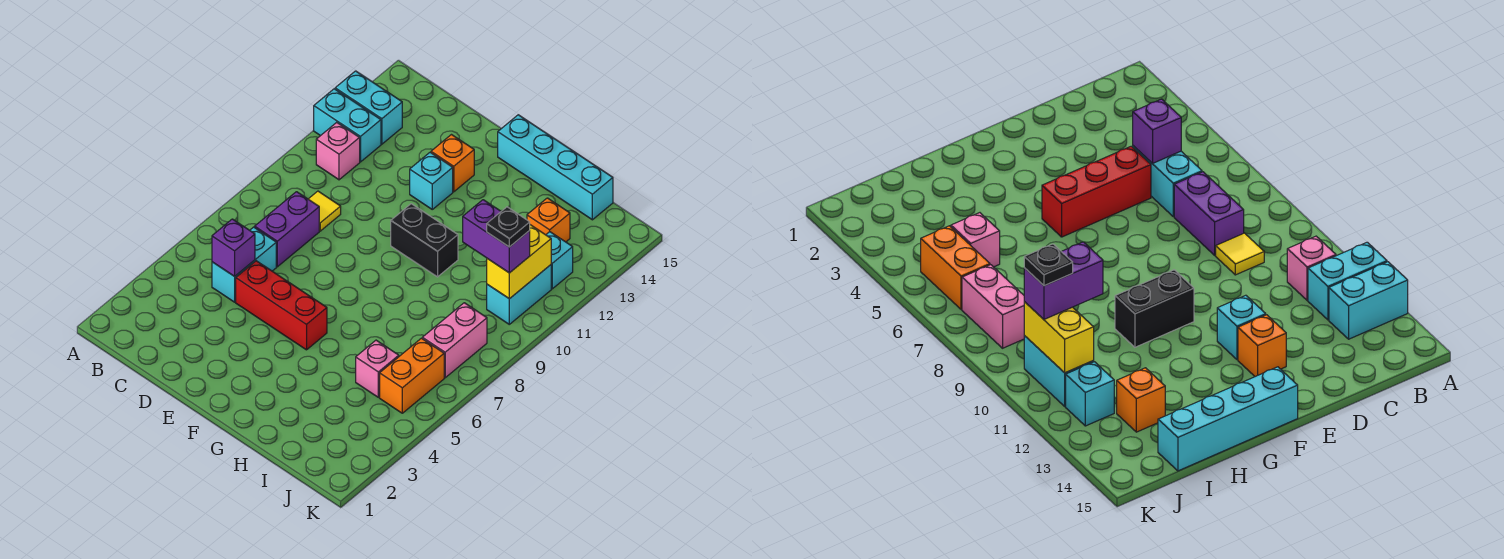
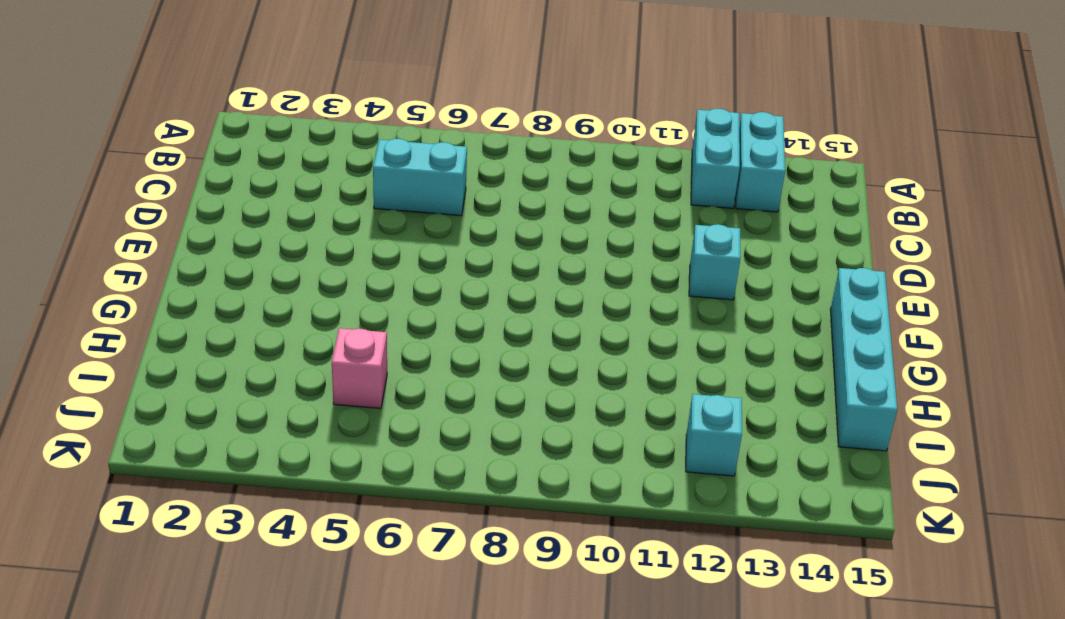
none -> pink 1x1 brick [316,122,360,180]
none -> purple 1x2 brick [255,192,319,267]
none -> yellow 1x1 tile [309,191,341,231]

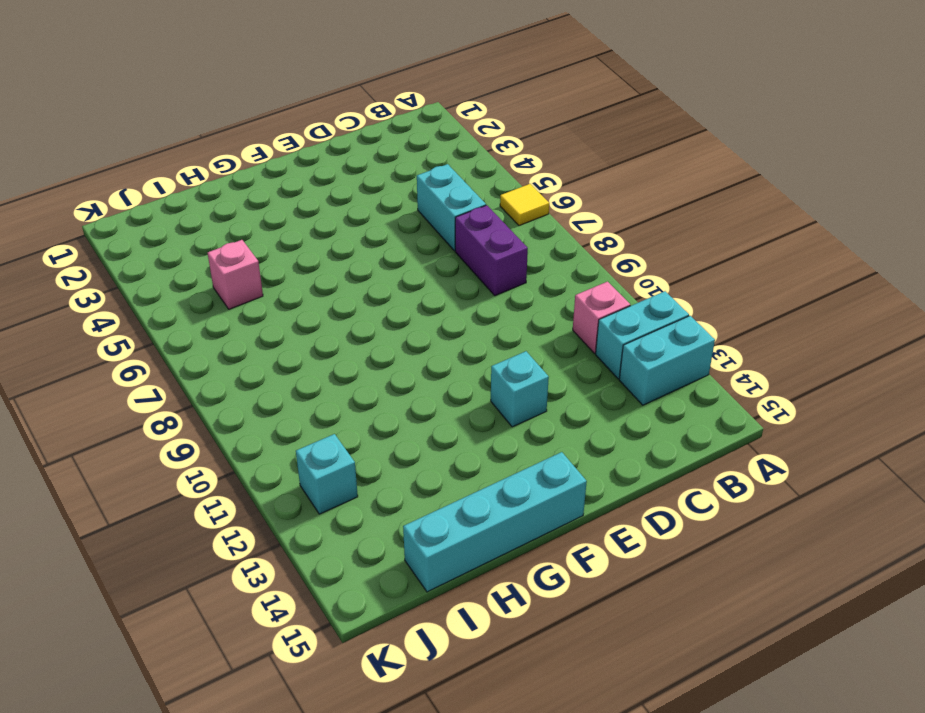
yellow 1x1 tile [500,184,549,226] -> yellow 1x1 tile moved to [309,191,341,231]
none -> red 1x3 brick [236,261,327,350]
none -> orange 1x1 brick [431,135,474,192]
none -> black 1x2 brick [391,204,458,277]

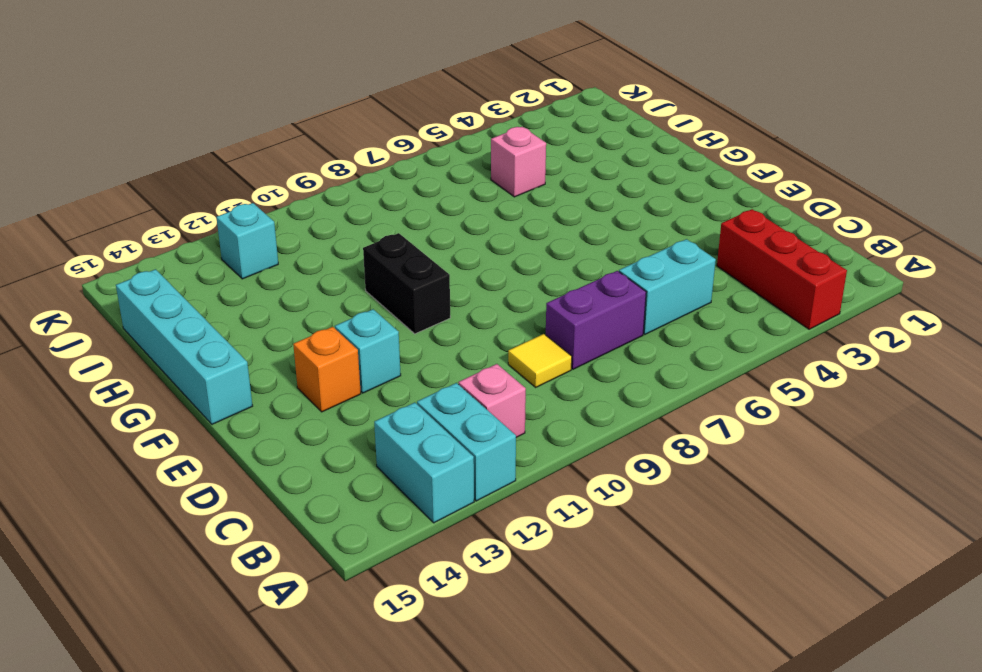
red 1x3 brick [717,209,847,329] -> red 1x3 brick moved to [236,261,327,350]
none -> orange 1x1 brick [527,198,570,242]
none -> orange 1x2 brick [380,338,444,413]
none -> pink 1x2 brick [422,303,487,378]

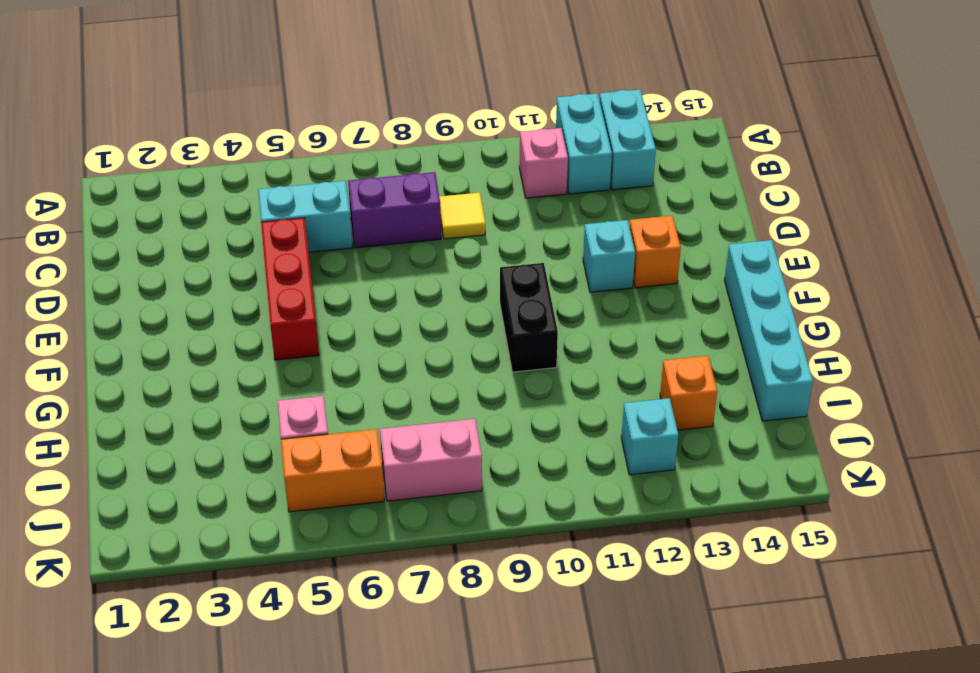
none -> cyan 1x2 brick [487,265,551,324]
none -> purple 1x1 brick [212,219,255,276]
none -> yellow 1x2 brick [487,225,551,299]

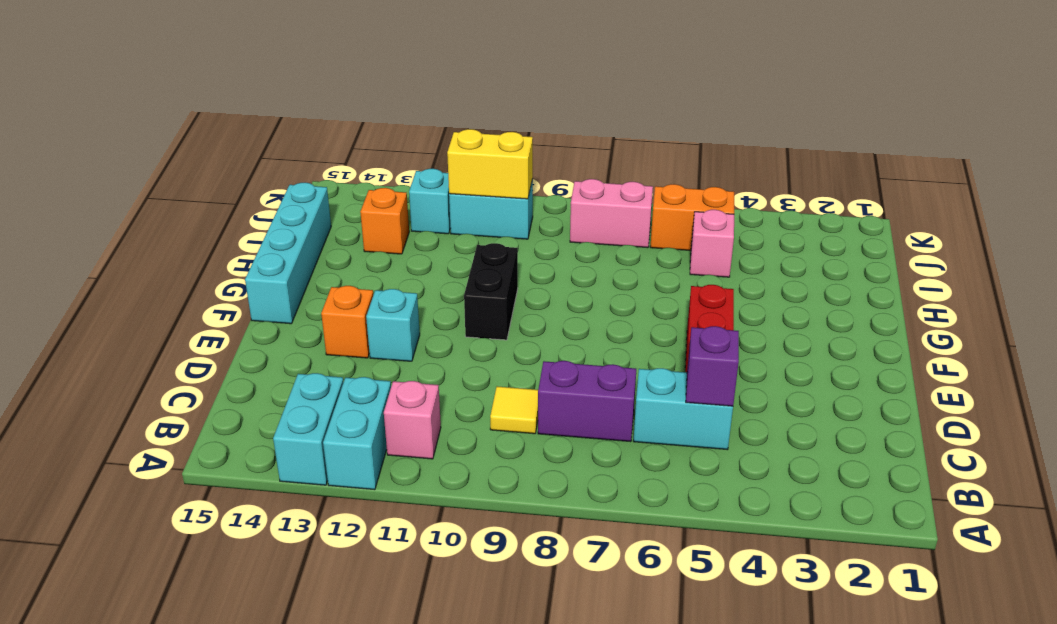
none -> purple 1x2 brick [463,200,530,273]
none -> black 1x1 plate [487,207,530,247]

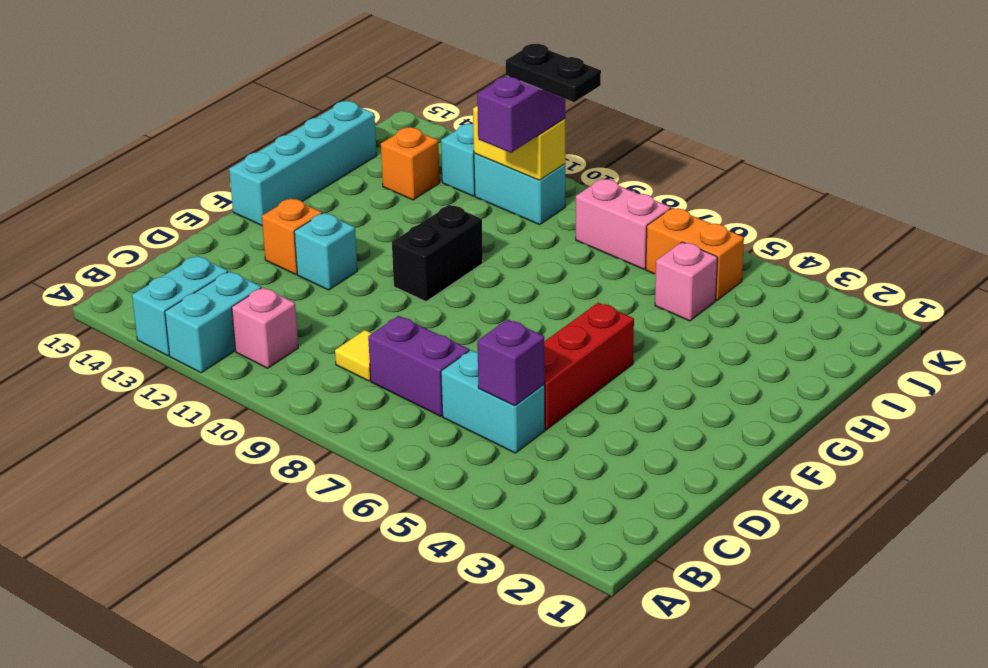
black 1x2 plate [506,44,601,102] -> black 1x1 plate [487,207,530,247]

